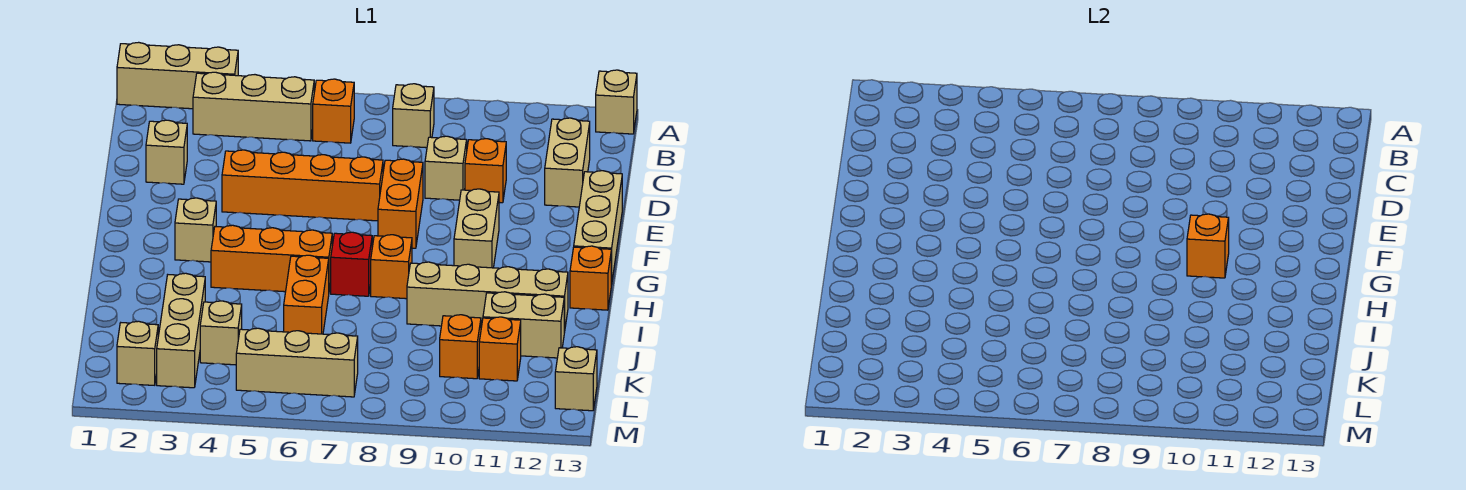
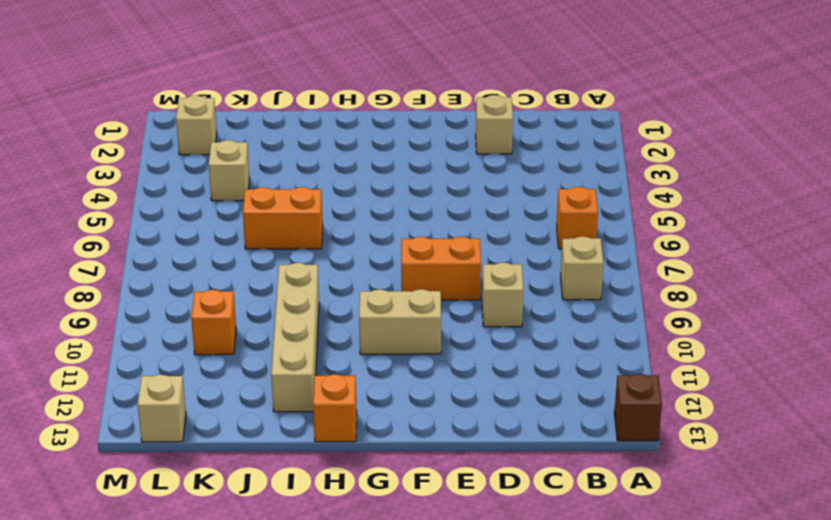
brown 1x1 brick [614,374,662,441] -> tan 1x1 brick [596,70,637,134]
none -> tan 1x3 brick [117,42,238,109]
none -> tan 1x3 brick [193,72,314,141]
none -> tan 1x2 brick [545,118,590,207]

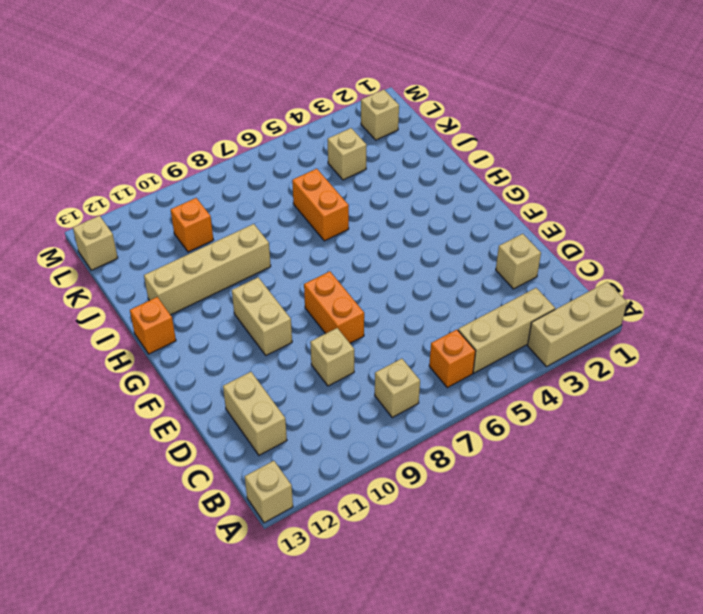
none -> orange 1x1 brick [465,139,506,203]
none -> orange 1x4 brick [222,150,383,221]
none -> tan 1x3 brick [574,171,622,285]

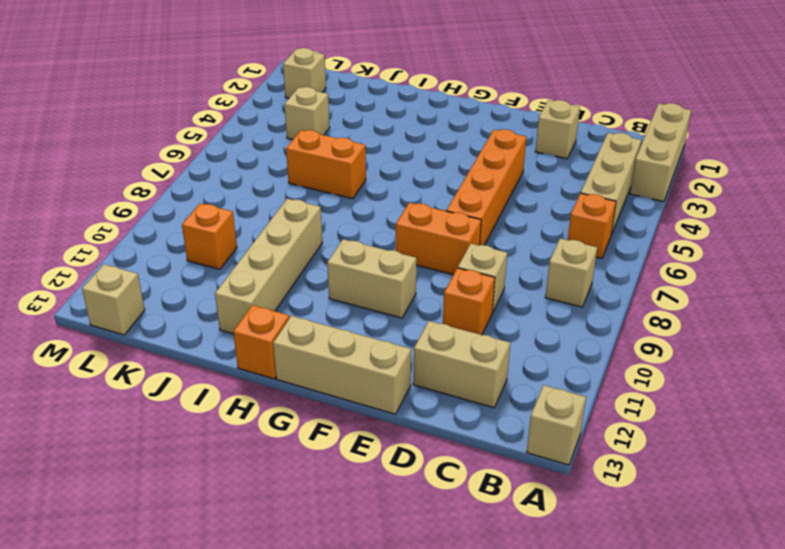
none -> tan 1x1 brick [175,198,216,262]
none -> orange 1x3 brick [211,225,332,292]
none -> red 1x1 brick [331,232,372,296]

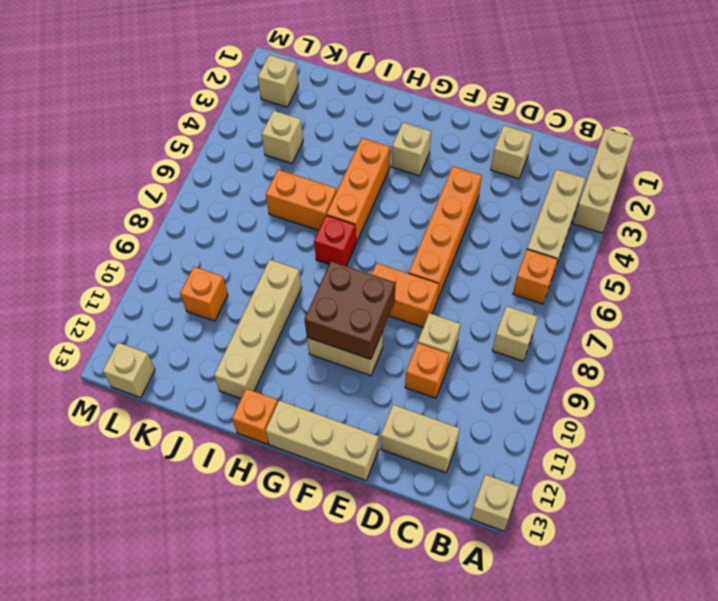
brown 2x2 brick [304,261,395,359] -> orange 1x1 brick [1187,214,1229,278]
none -> orange 1x1 brick [371,235,412,299]
none -> tan 1x3 brick [157,273,205,388]
none -> tan 1x2 brick [483,292,564,358]

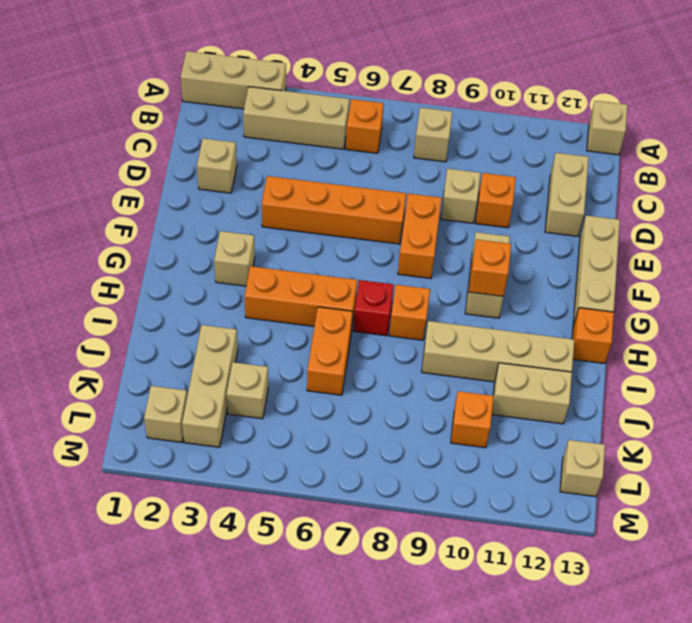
none -> orange 1x1 brick [479,317,521,381]
none -> tan 1x3 brick [236,328,358,397]

